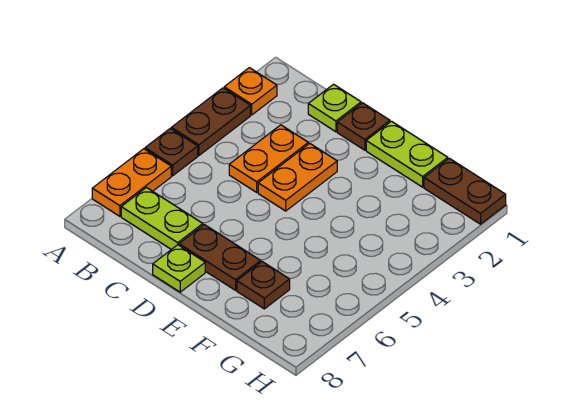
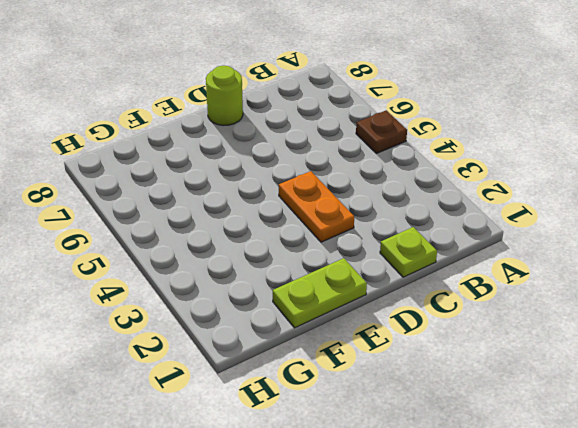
lime 1x1 round brick [206,66,243,125] -> lime 1x1 plate [153,245,205,292]
none -> orange 1x1 plate [224,68,277,115]
none -> brown 1x2 plate [171,88,250,155]
none -> orange 1x2 plate [92,149,171,216]

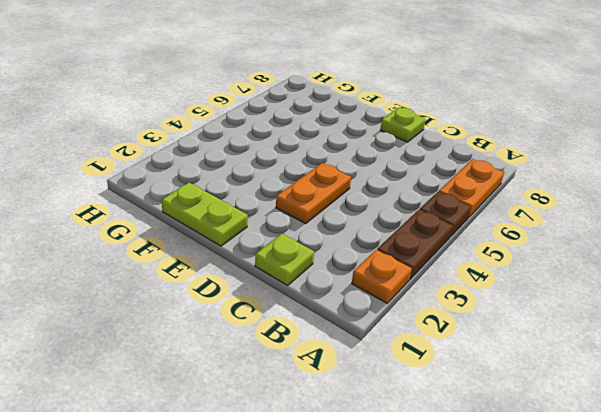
none -> lime 1x2 plate [121,188,203,249]
none -> orange 1x2 plate [229,125,308,192]
none -> brown 1x1 plate [337,103,390,150]

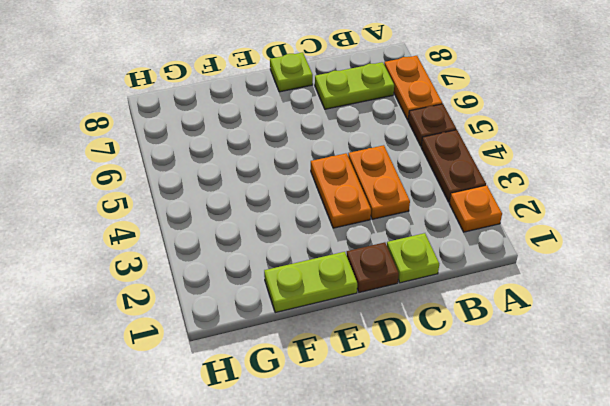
none -> brown 1x2 plate [179,225,261,290]
none -> brown 1x1 plate [237,262,290,309]
none -> brown 1x2 plate [424,158,506,224]

